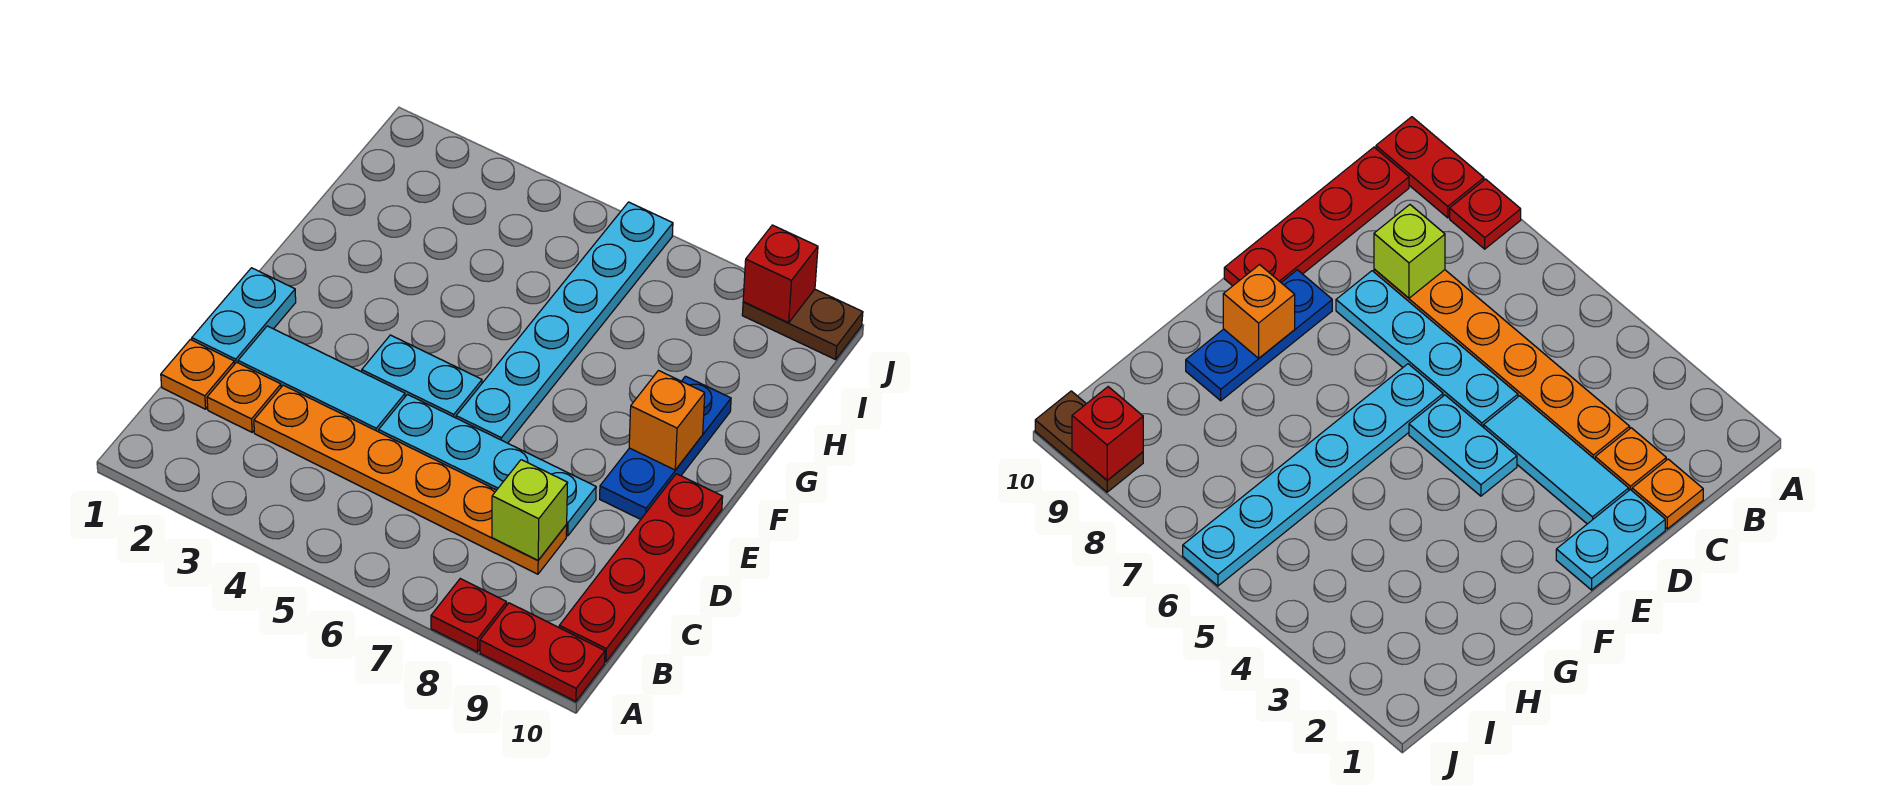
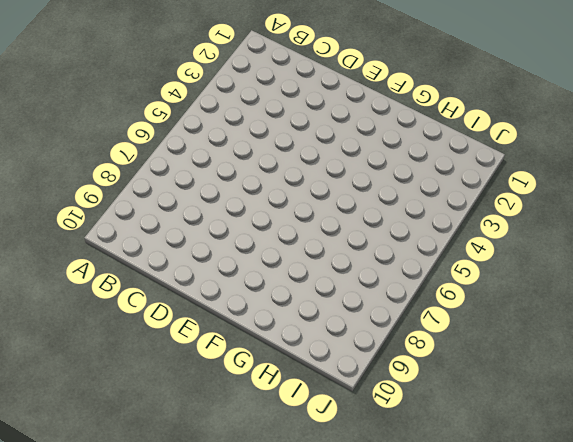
none -> red 1x1 plate [431,579,507,652]
none -> red 1x2 plate [480,603,605,702]
none -> red 1x4 plate [559,474,723,662]

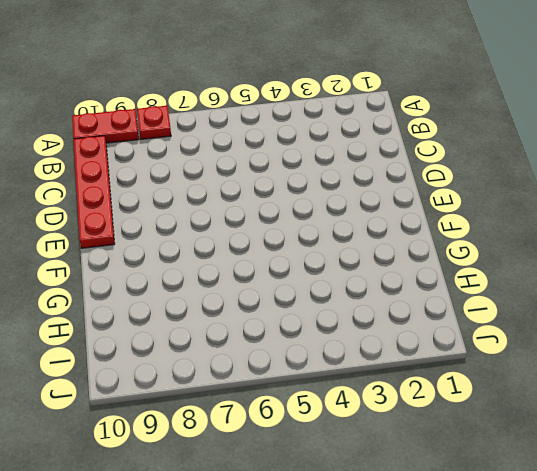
none -> orange 1x1 plate [161,339,234,409]
none -> orange 1x1 plate [207,362,281,432]
none -> orange 1x6 plate [254,385,567,574]

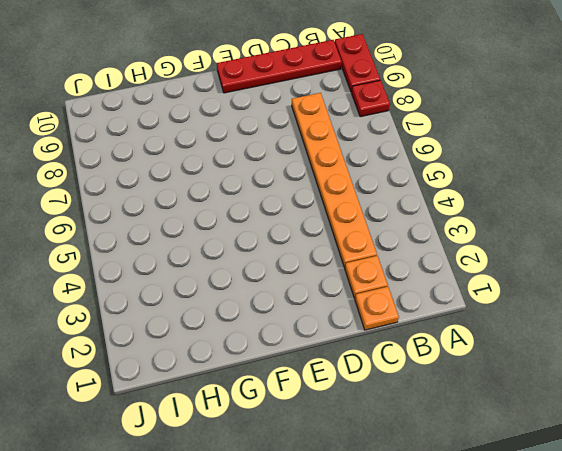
none -> cyan 1x2 plate [192,268,296,364]
none -> cyan 1x3 tile [238,326,405,432]
none -> cyan 1x4 plate [379,395,596,536]

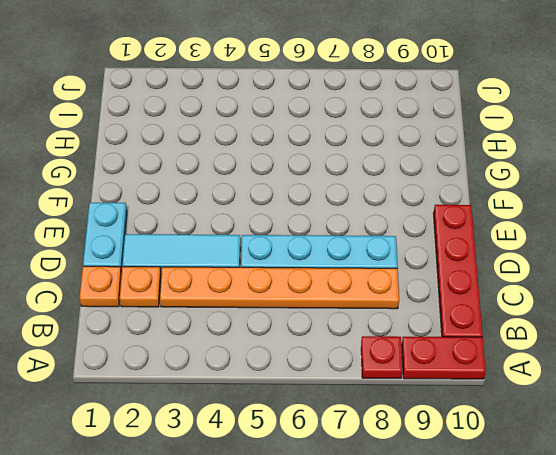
none -> cyan 1x2 plate [362,335,482,418]
none -> cyan 1x6 plate [456,202,673,443]
none -> blue 1x3 plate [600,376,731,519]

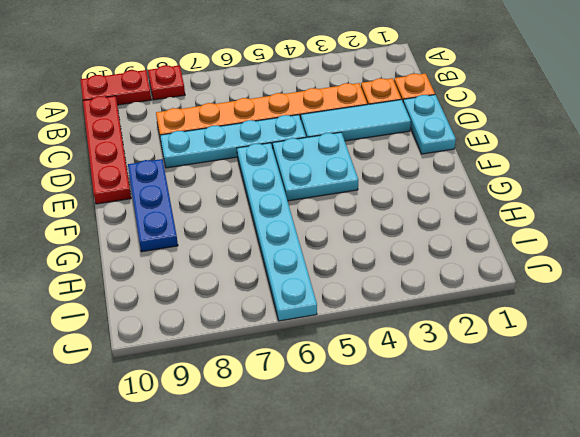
cyan 2x2 plate [273,132,358,201] -> cyan 1x2 plate [362,335,482,418]
none -> brown 1x2 plate [742,289,863,360]
none -> lime 1x1 brick [492,460,567,560]
none -> orange 1x1 brick [629,371,705,470]

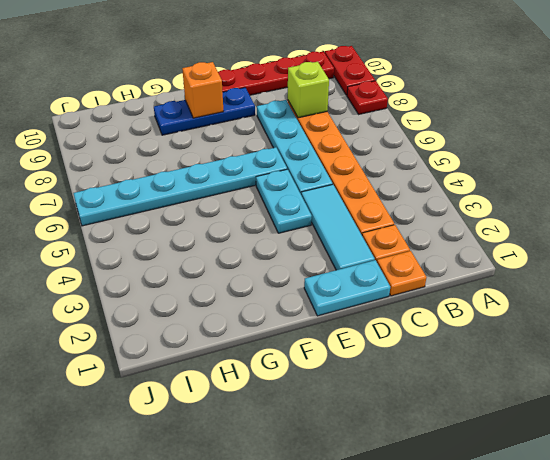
none -> brown 1x2 plate [742,289,863,360]
none -> red 1x1 brick [743,225,818,323]

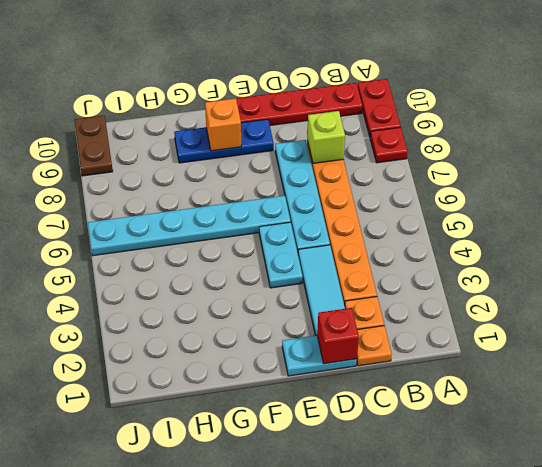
red 1x1 brick [317,308,359,364] -> red 1x1 brick moved to [743,225,818,323]

